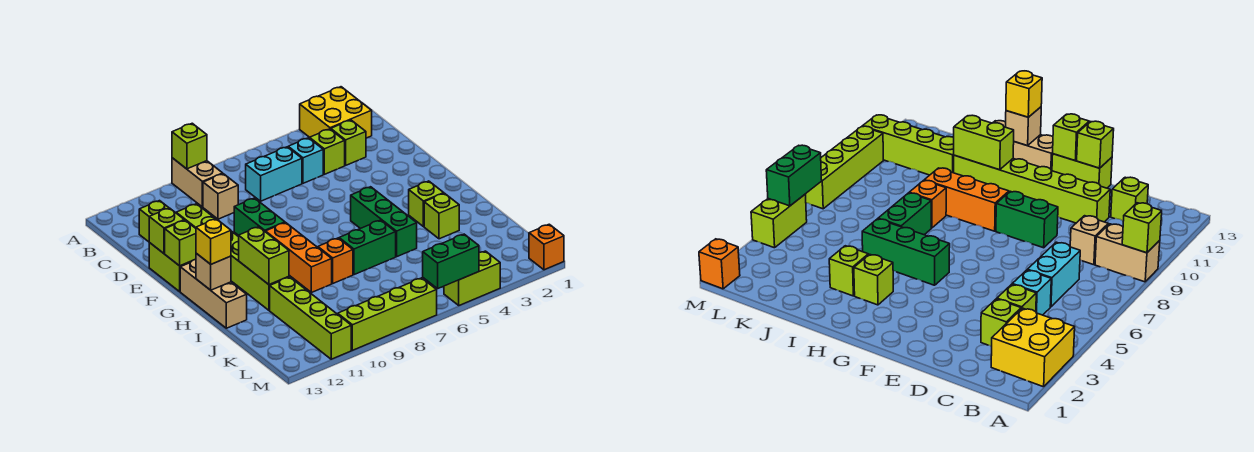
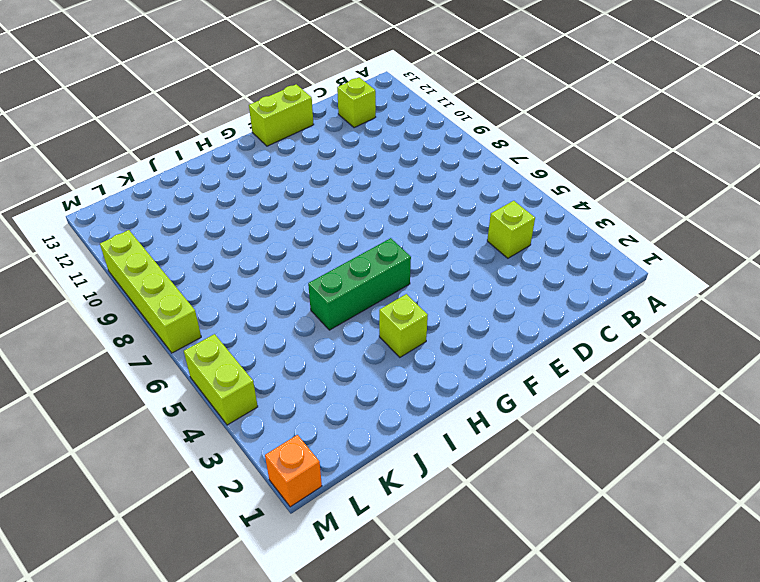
none -> yellow 2x2 brick [300,87,372,138]
none -> tan 1x2 brick [172,158,223,207]
none -> lime 1x1 brick [331,120,366,165]

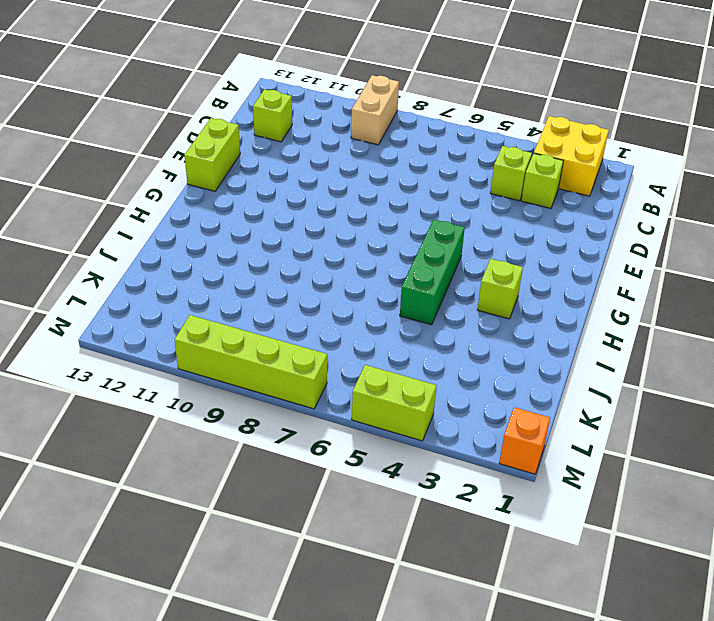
none -> cyan 1x1 brick [288,138,323,183]
none -> cyan 1x2 brick [246,147,302,201]
none -> tan 1x1 brick [203,174,238,219]

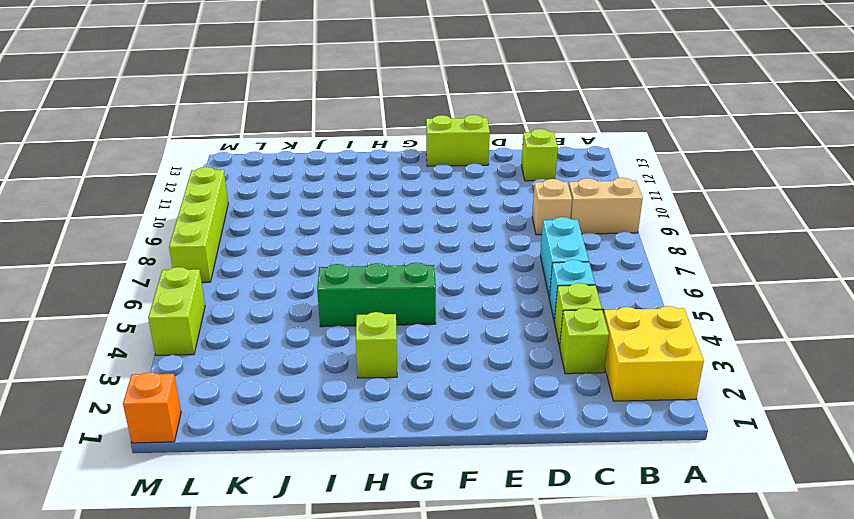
none -> lime 1x6 brick [176,204,289,310]
none -> green 1x2 brick [234,198,285,235]
none -> orange 1x3 brick [265,223,332,293]

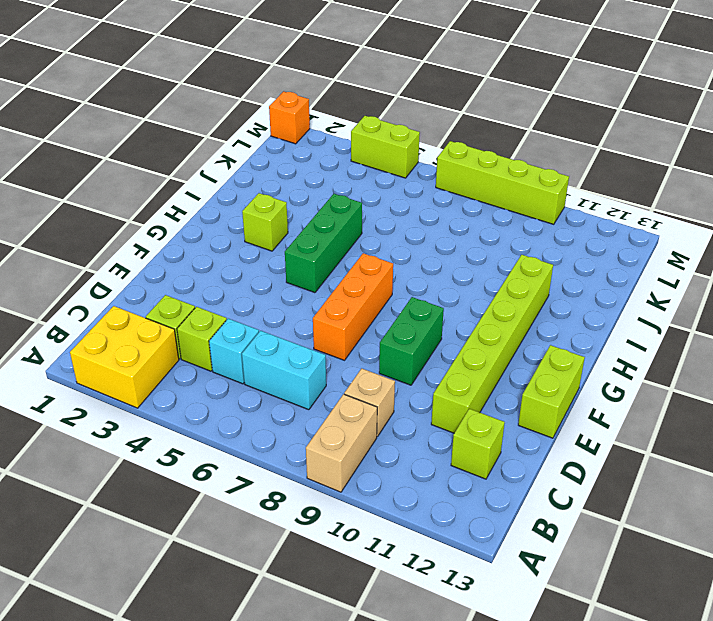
orange 1x3 brick [313,253,393,360] -> orange 1x3 brick moved to [265,223,332,293]
none -> tan 1x3 brick [180,260,247,328]
none -> lime 1x1 brick [424,193,459,239]
none -> green 1x2 brick [339,220,396,275]

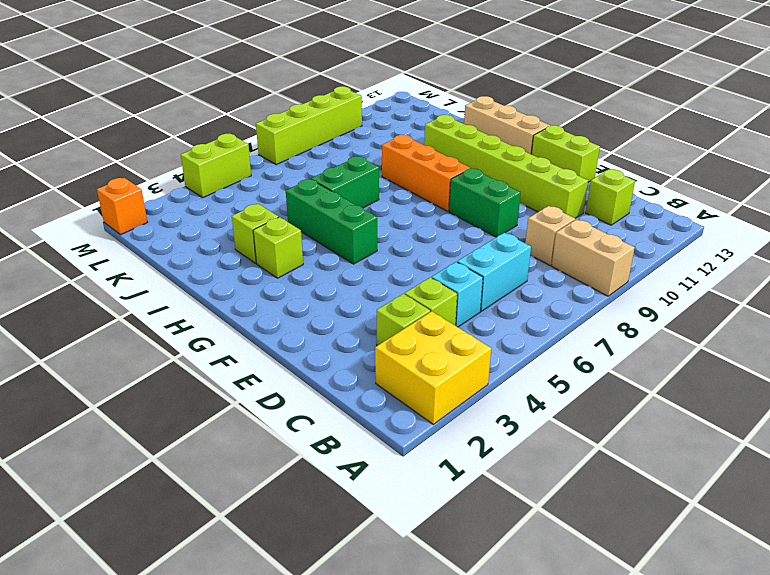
none -> orange 1x1 brick [318,238,353,283]
none -> lime 1x4 brick [270,277,351,359]
none -> lime 1x1 brick [172,123,207,169]

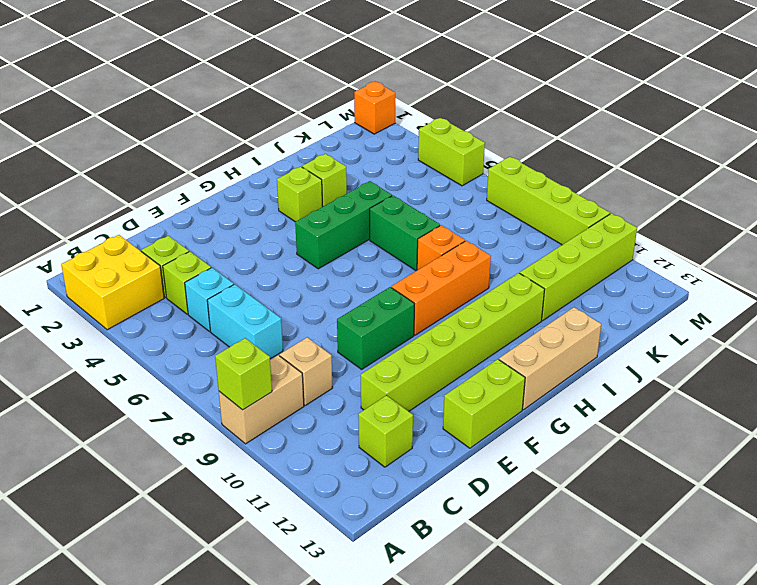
none -> lime 1x1 brick [149,208,184,254]
none -> lime 1x1 brick [165,220,196,266]
none -> lime 1x2 brick [239,227,289,285]

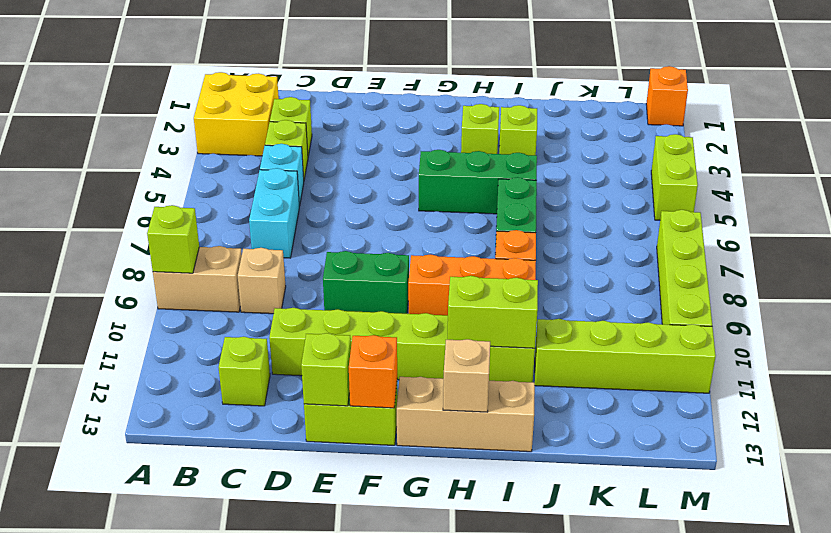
orange 1x1 brick [349,335,397,408] -> lime 1x1 brick [165,220,196,266]
none -> green 1x2 brick [423,234,479,289]
none -> yellow 1x1 brick [196,219,231,264]

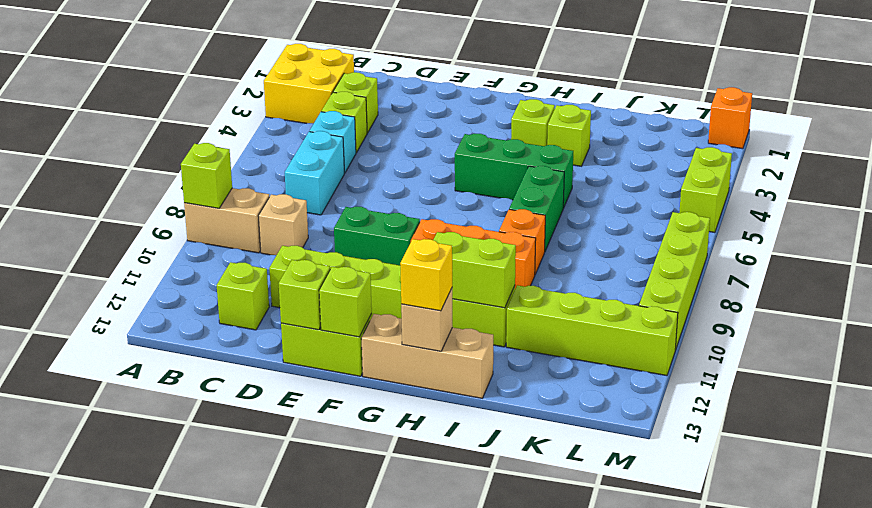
none -> green 1x2 brick [423,234,479,289]

